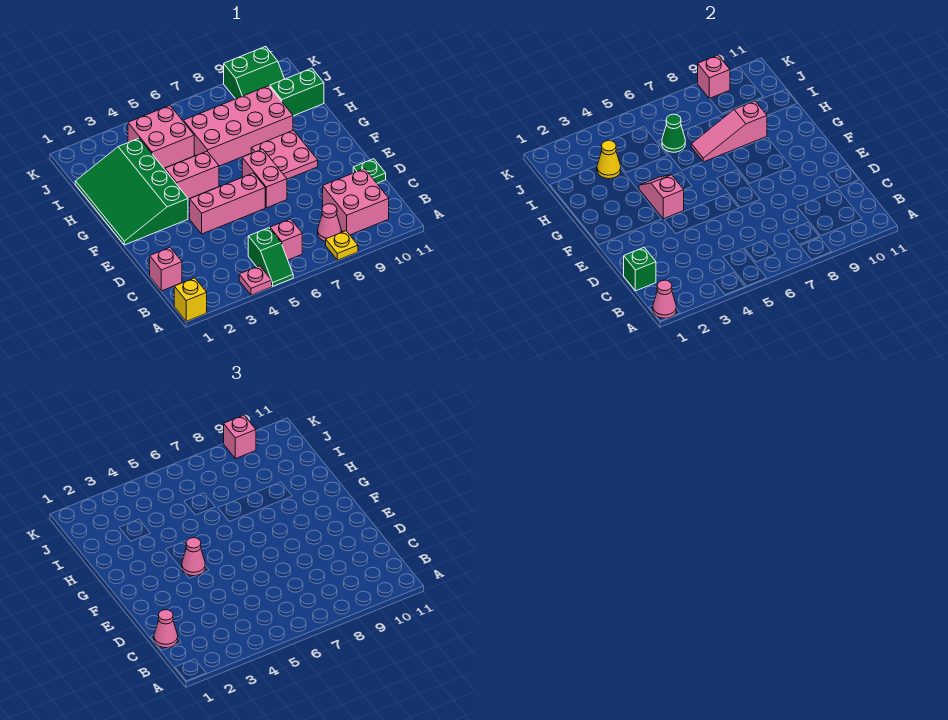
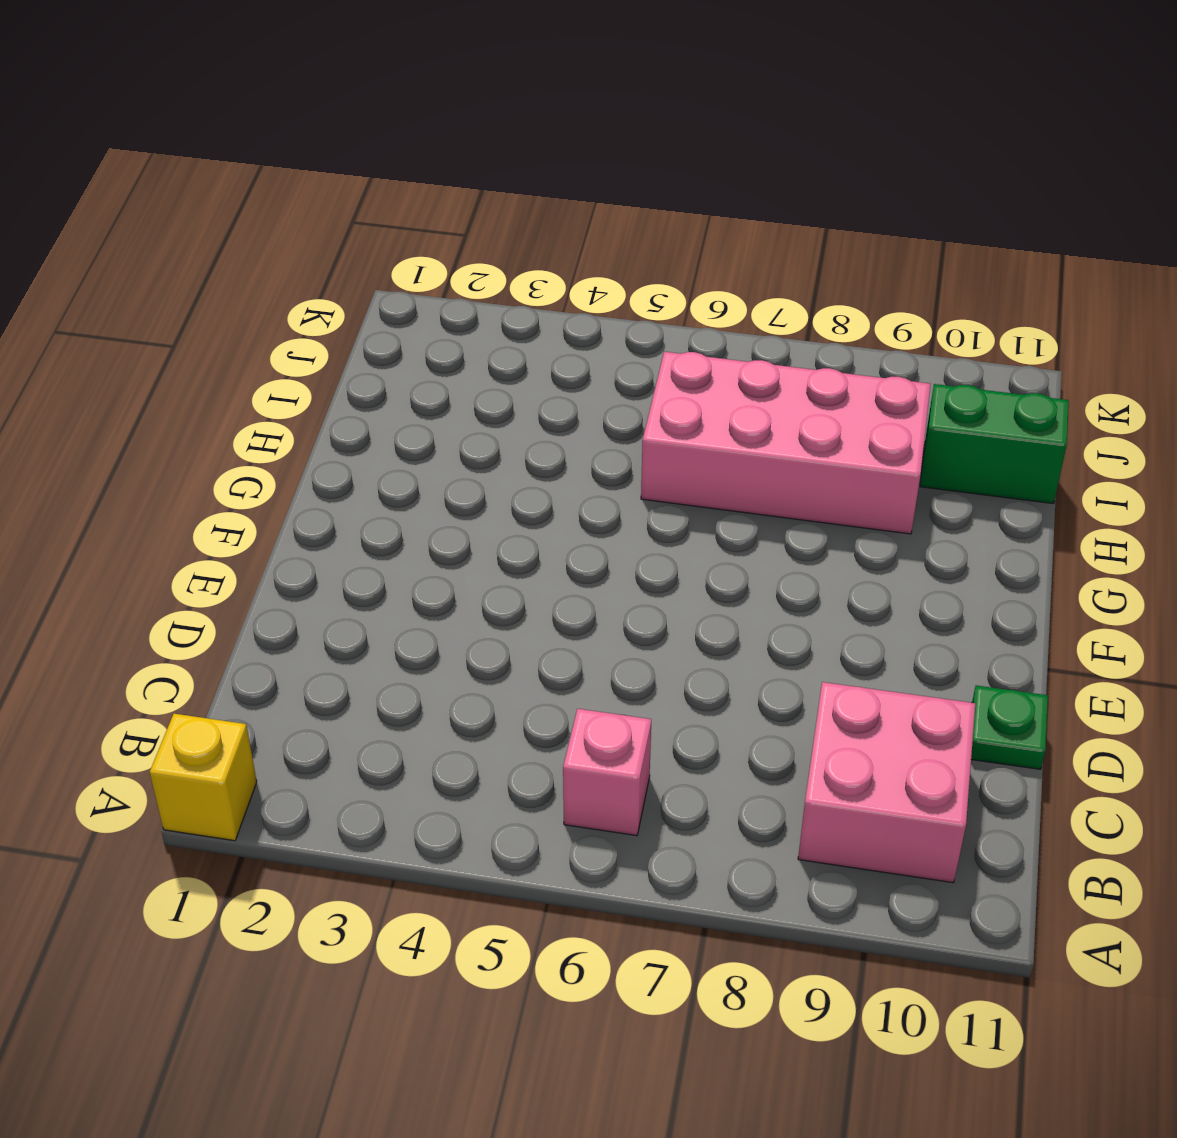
none -> pink 1x1 plate [239,266,272,295]
none -> green 1x2 slope [248,228,293,286]
none -> yellow 1x1 plate [326,231,358,260]

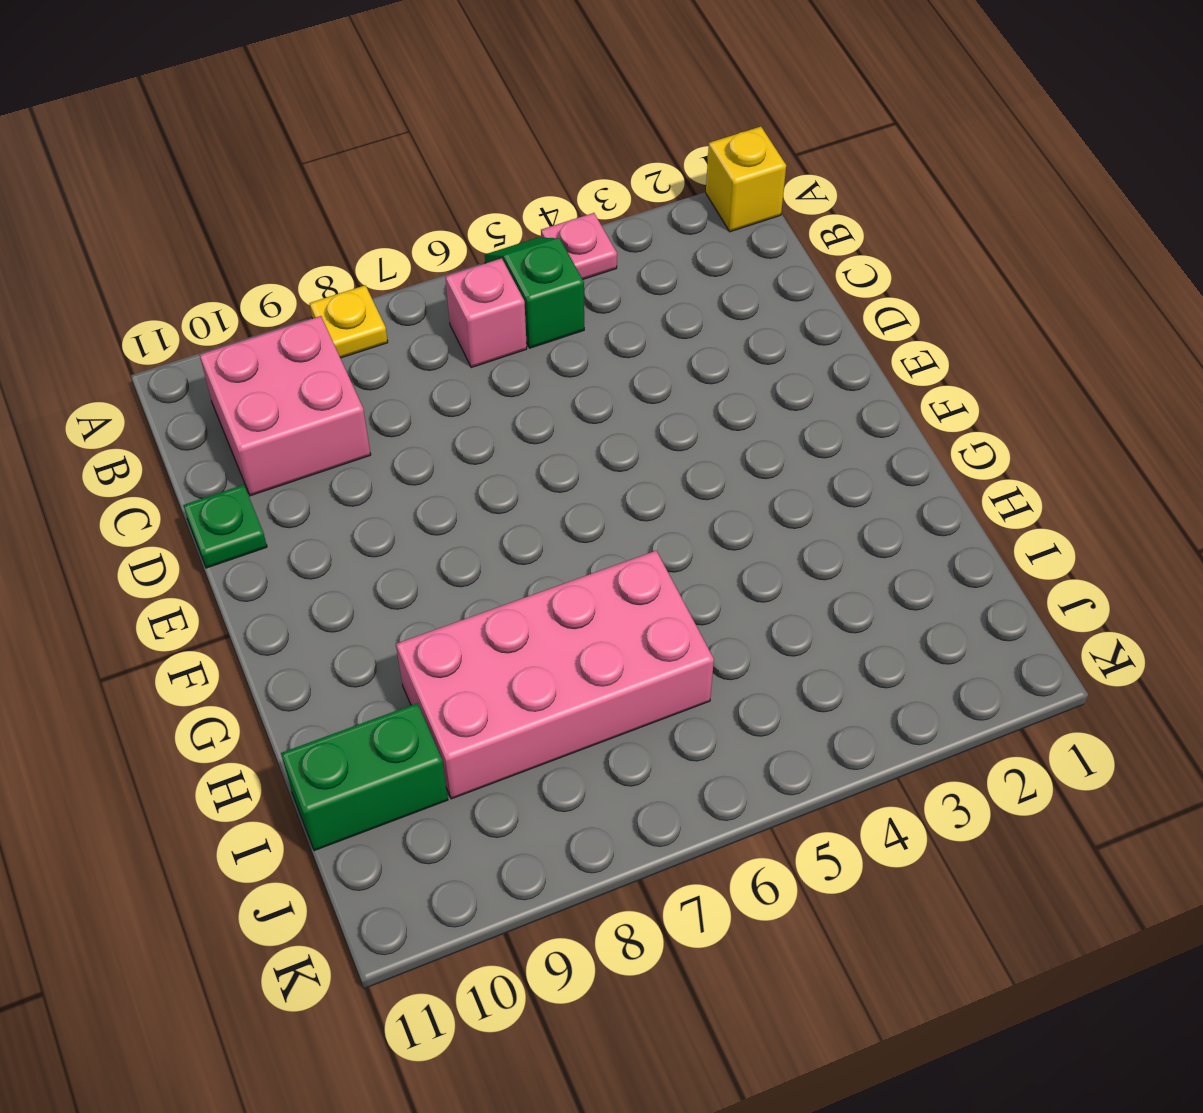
none -> pink 1x1 cone [318,204,341,241]
none -> pink 1x1 brick [150,248,182,291]
none -> pink 1x3 brick [190,173,265,234]

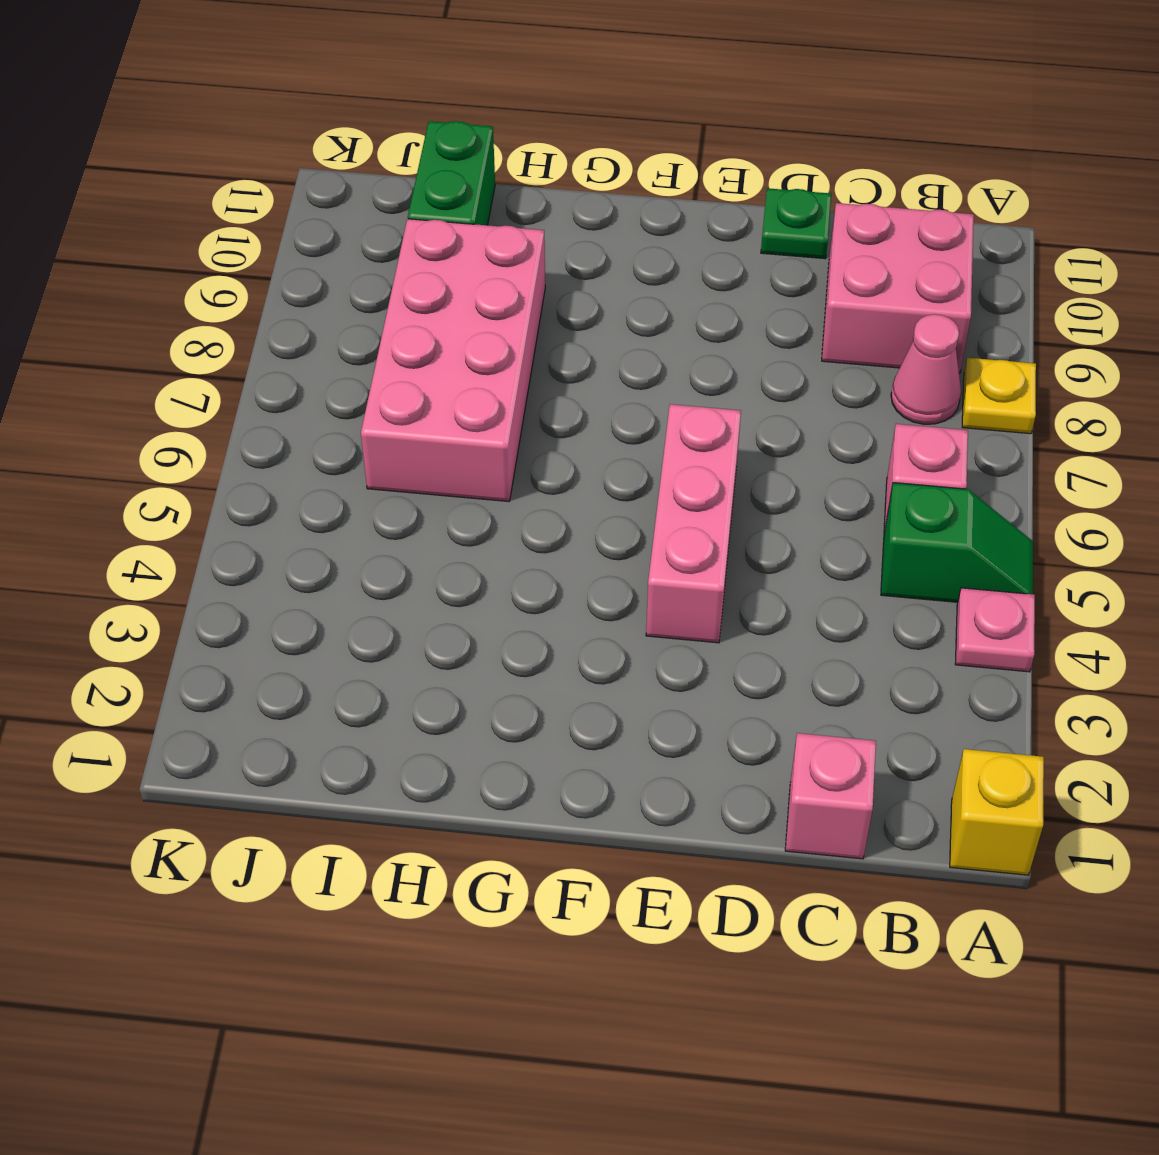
none -> pink 1x2 brick [242,149,287,208]
none -> green 3x4 slope [75,138,188,245]
none -> pink 2x2 plate [251,130,318,179]

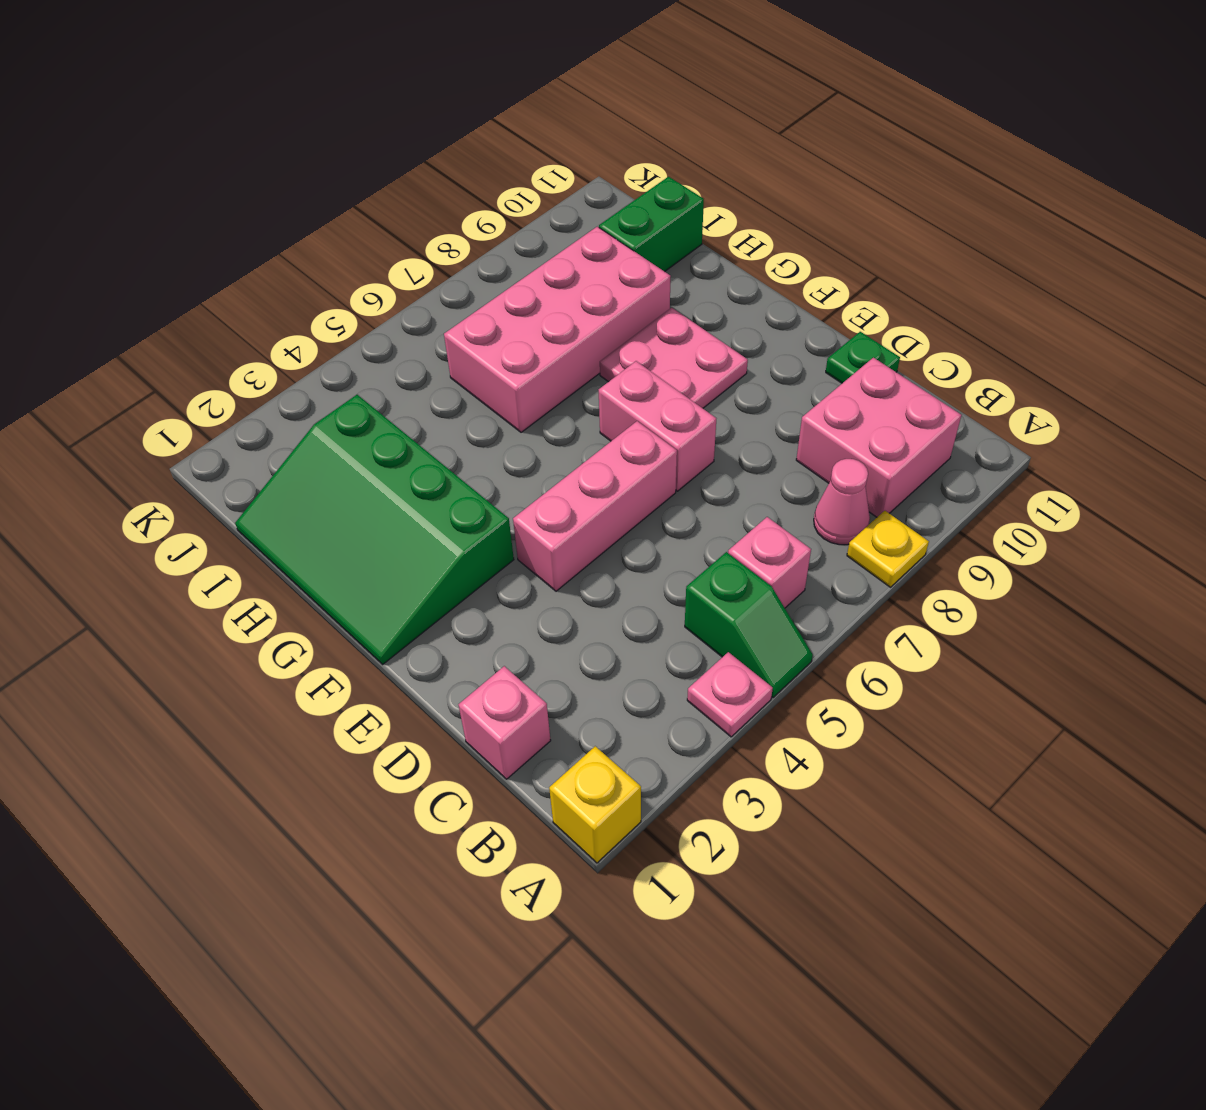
none -> pink 1x2 brick [165,151,219,199]
none -> pink 2x2 brick [128,106,194,168]
none -> green 2x2 slope [224,46,284,99]

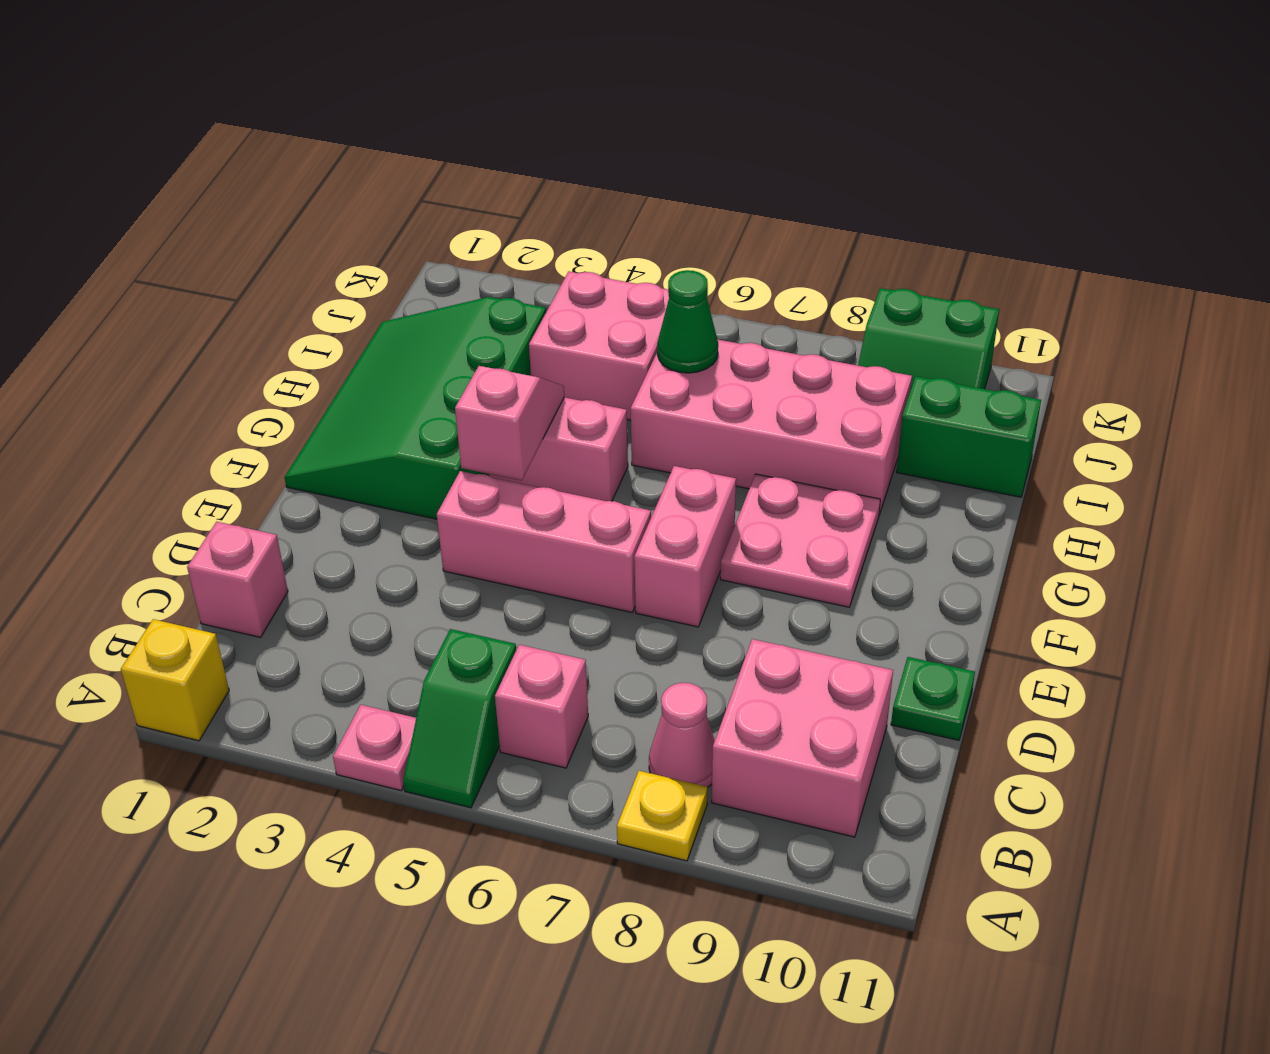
none -> pink 1x1 cone [653,280,676,319]
none -> green 1x1 brick [624,248,656,291]
none -> pink 1x3 slope [691,101,767,162]

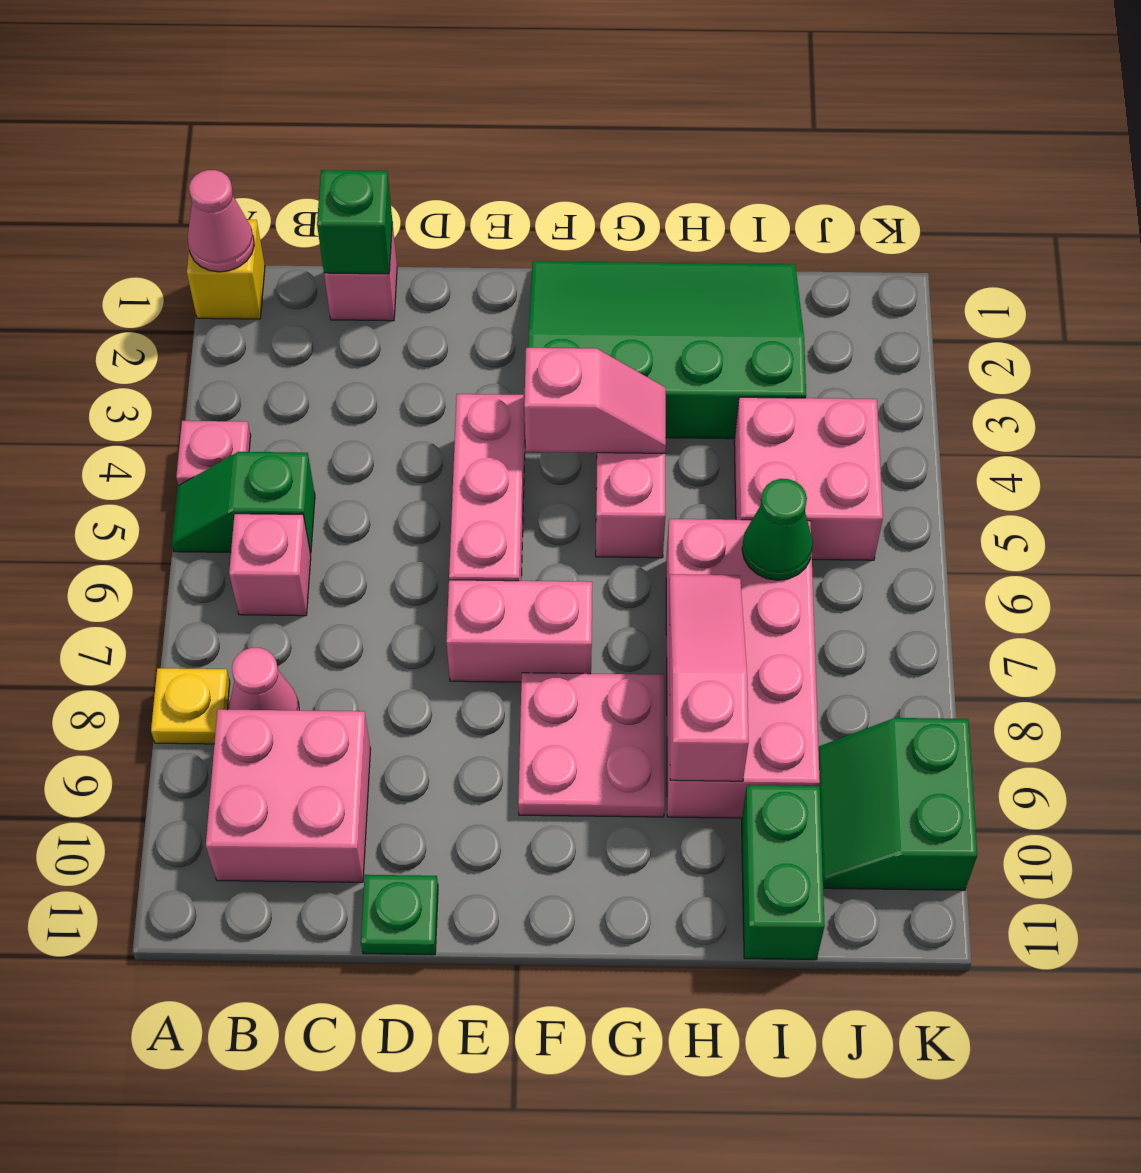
none -> yellow 1x1 cone [597,141,621,179]
none -> pink 1x1 brick [698,55,730,99]
none -> pink 1x1 cone [154,610,178,648]

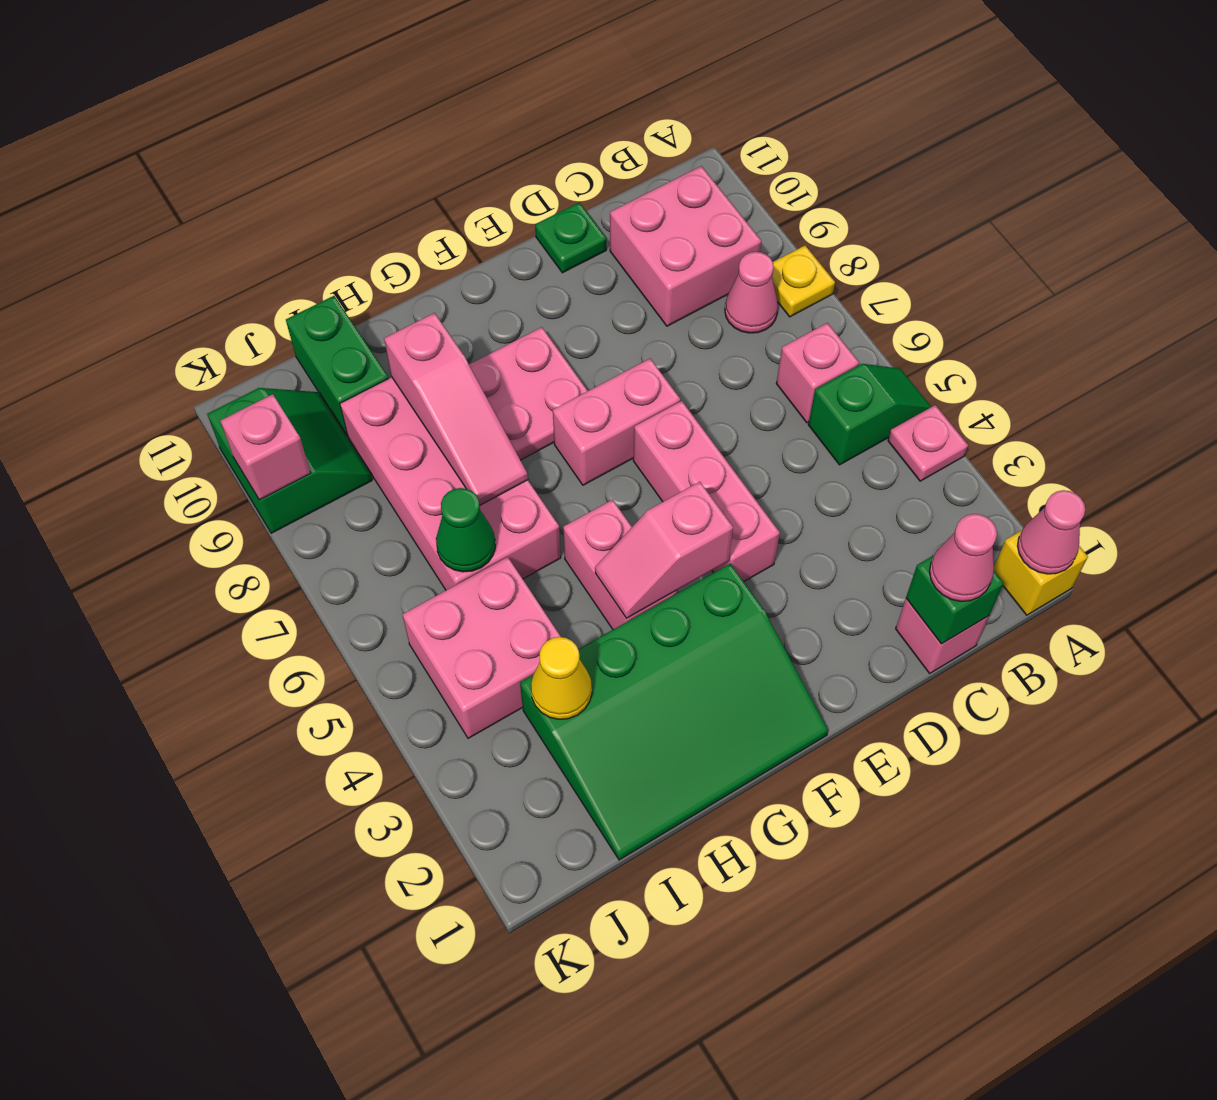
none -> pink 1x1 cone [182,538,205,576]
none -> pink 1x1 brick [224,415,256,459]

